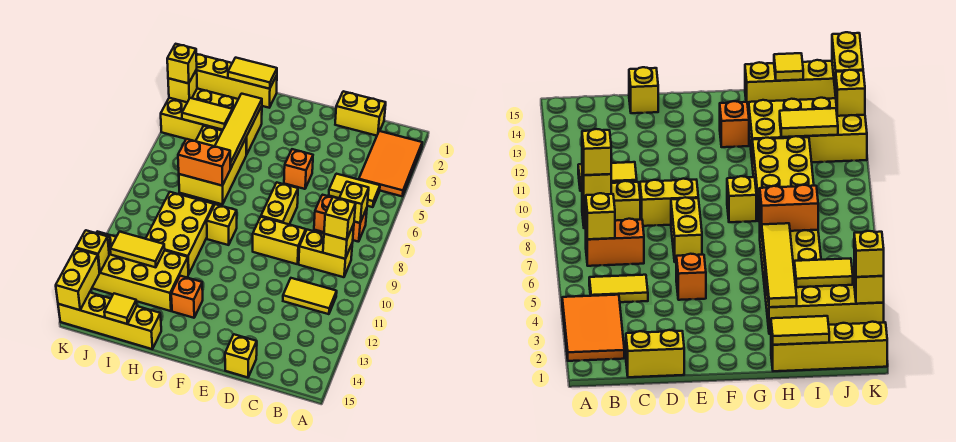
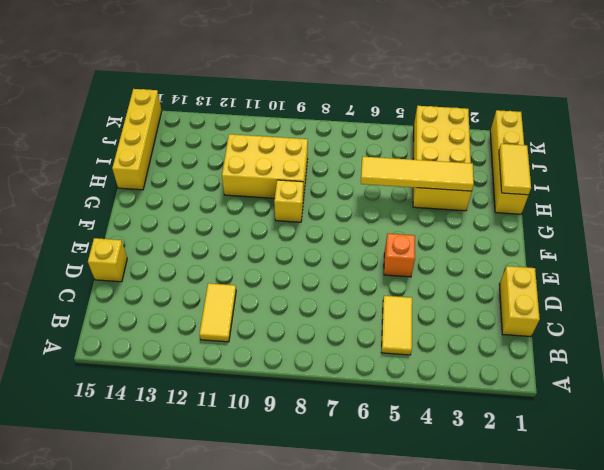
none -> orange 2x3 tile [359,131,422,196]
none -> orange 1x2 brick [314,195,367,242]
none -> yellow 1x2 brick [299,230,353,277]
none -> yellow 1x2 brick [253,217,306,264]

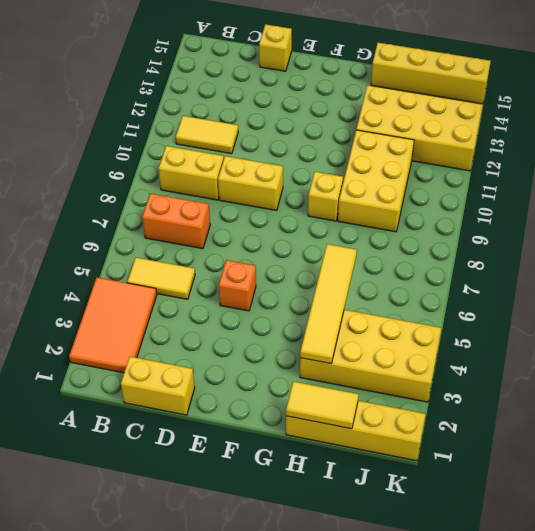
none -> yellow 1x2 brick [261,183,298,224]
none -> orange 1x1 brick [171,276,203,318]
none -> yellow 2x3 brick [179,126,246,204]
none -> yellow 1x1 brick [339,182,369,223]

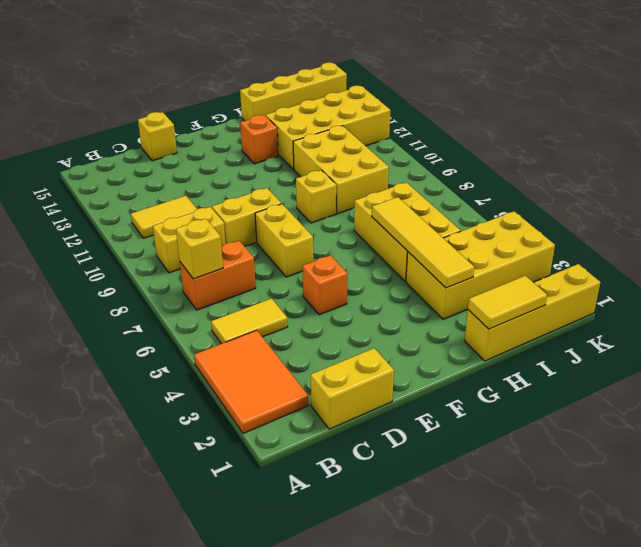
none -> yellow 1x1 brick [323,224,354,259]
none -> orange 1x2 brick [178,139,230,186]
none -> yellow 1x2 tile [182,98,232,130]
none -> yellow 1x2 tile [110,232,165,267]

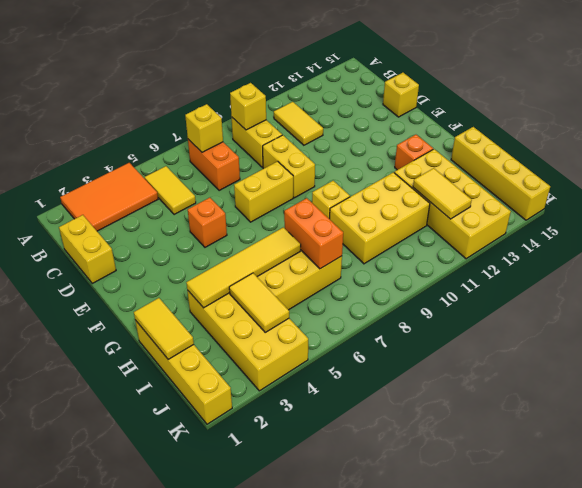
none -> yellow 1x1 tile [104,294,137,324]
none -> yellow 1x1 brick [168,70,197,102]
none -> yellow 1x1 brick [76,230,109,273]
none -> yellow 1x2 brick [56,249,100,310]

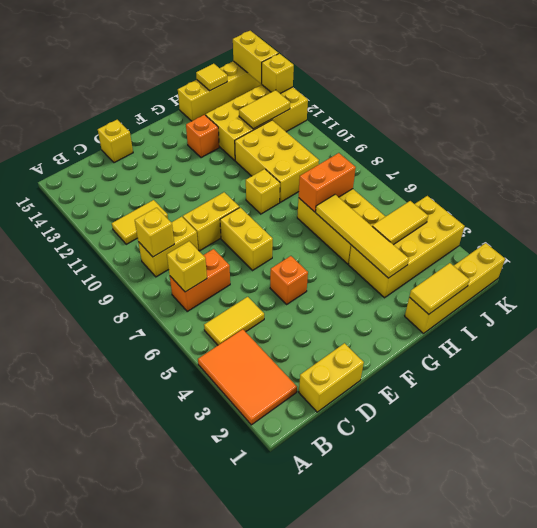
none -> yellow 1x1 brick [168,70,197,102]
none -> yellow 1x1 brick [324,197,356,240]
none -> yellow 1x1 brick [167,44,197,83]

